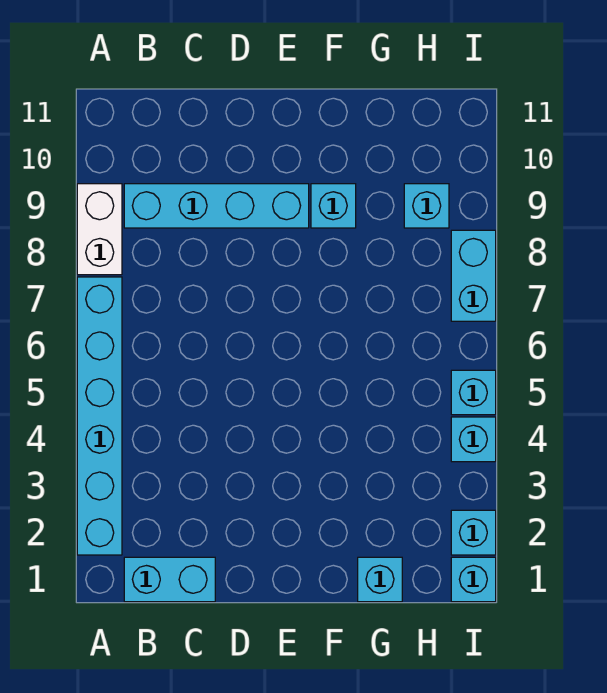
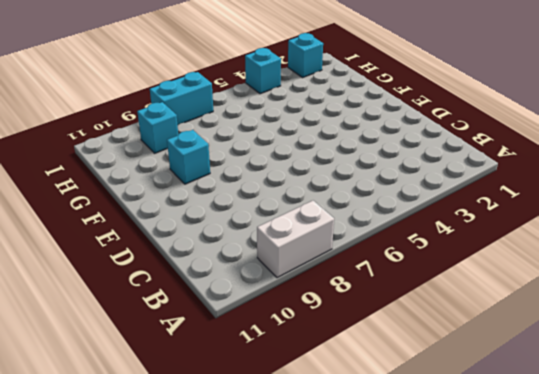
none -> cyan 1x6 brick [77,277,122,555]
none -> cyan 1x2 brick [124,557,215,602]
none -> cyan 1x4 brick [124,184,309,228]

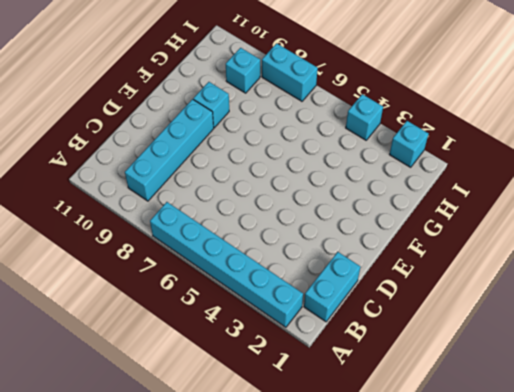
none -> white 1x2 brick [77,184,122,275]
none -> cyan 1x1 brick [358,557,402,602]
none -> cyan 1x1 brick [451,557,496,602]

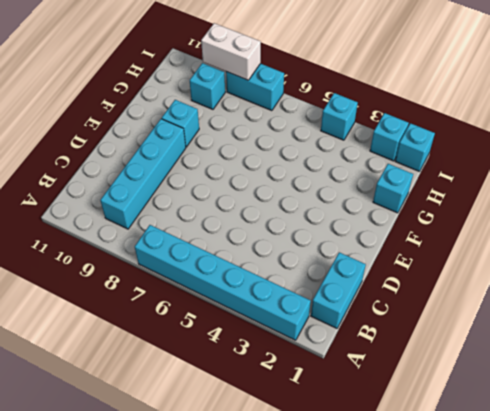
white 1x2 brick [201,23,261,80] -> white 1x2 brick moved to [77,184,122,275]
none -> cyan 1x1 brick [451,370,496,415]

